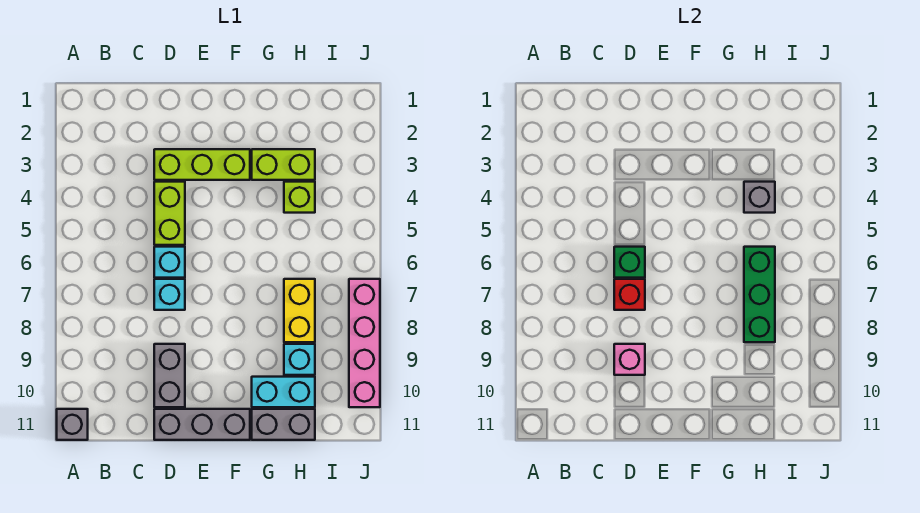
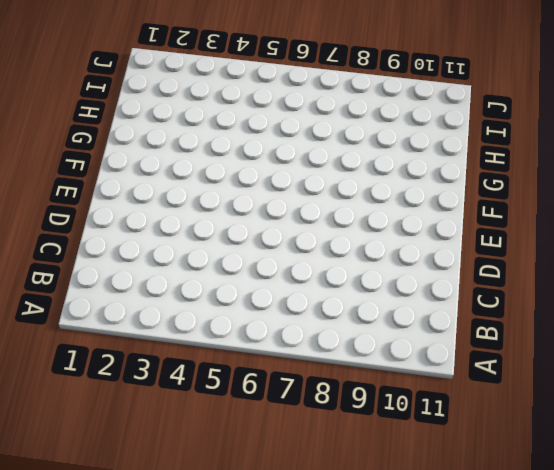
none -> grey 1x1 brick [57,409,88,440]
none -> lime 1x3 brick [154,149,250,180]
none -> lime 1x2 brick [154,182,185,245]

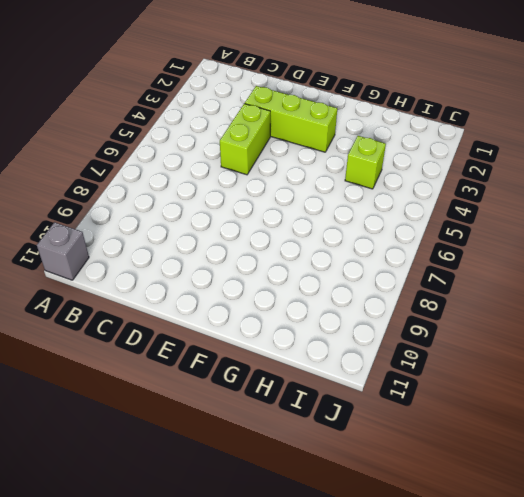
none -> cyan 1x1 brick [154,247,185,278]
none -> cyan 1x1 brick [154,279,185,310]
none -> grey 1x2 brick [154,344,185,407]

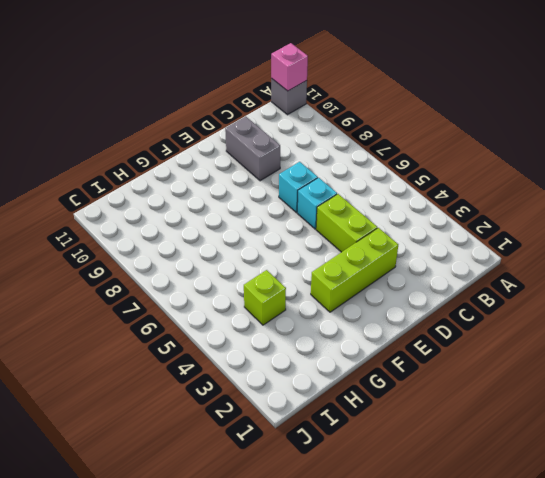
pink 1x1 brick [271,43,308,91] -> pink 1x1 brick moved to [614,344,645,375]
none -> grey 1x3 brick [154,409,250,440]
none -> lime 1x2 brick [252,149,315,180]
none -> cyan 1x2 brick [252,377,315,407]

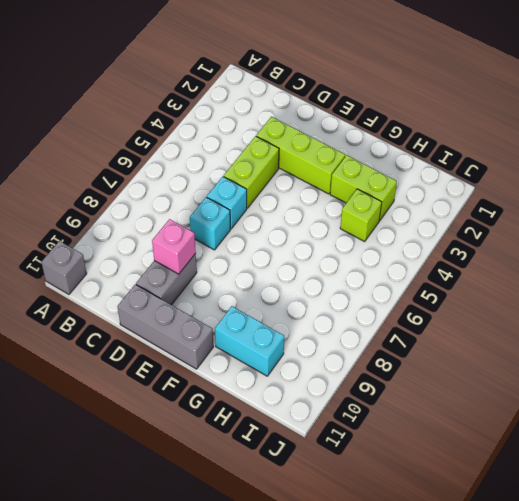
none -> grey 1x2 brick [252,409,315,440]
none -> yellow 1x2 brick [284,279,315,342]
none -> cyan 1x1 brick [284,344,315,375]

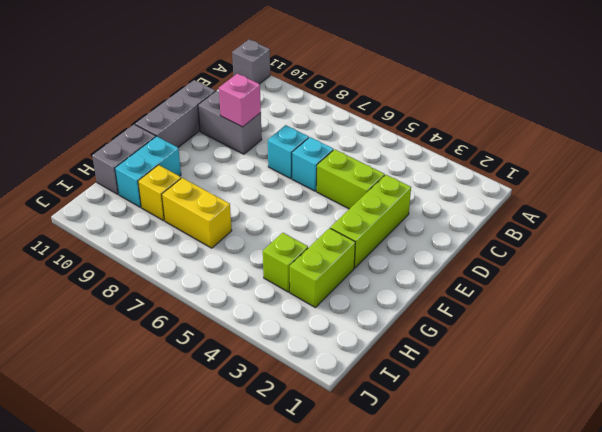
yellow 1x1 brick [138,165,181,221] -> cyan 1x1 brick [284,344,315,375]
none -> pink 1x4 brick [349,279,380,407]
none -> green 1x1 brick [614,247,645,278]
none -> red 1x1 brick [614,279,645,310]

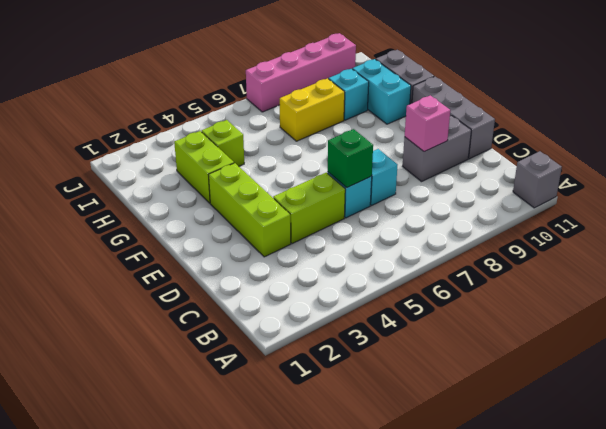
none -> red 1x1 brick [614,279,645,310]
none -> grey 1x1 brick [744,182,775,213]
none -> green 1x3 brick [744,247,775,342]

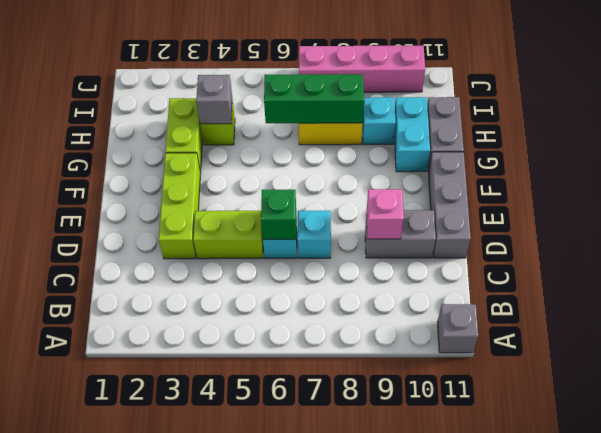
none -> red 1x1 brick [614,279,645,310]

